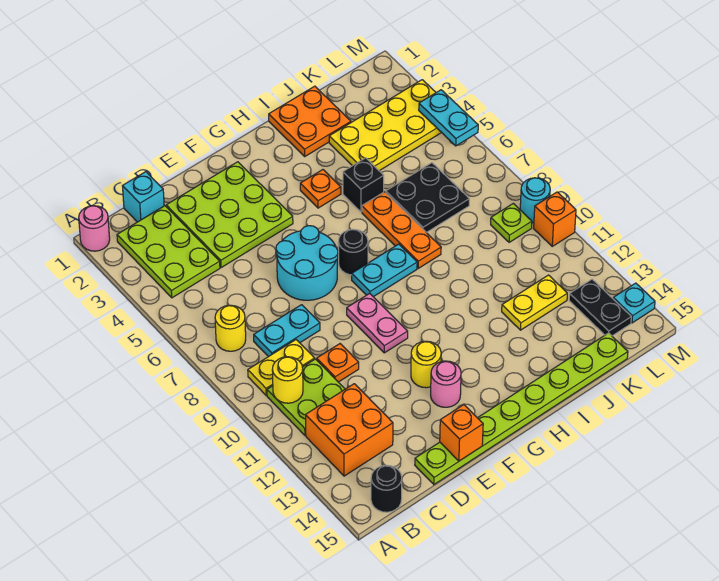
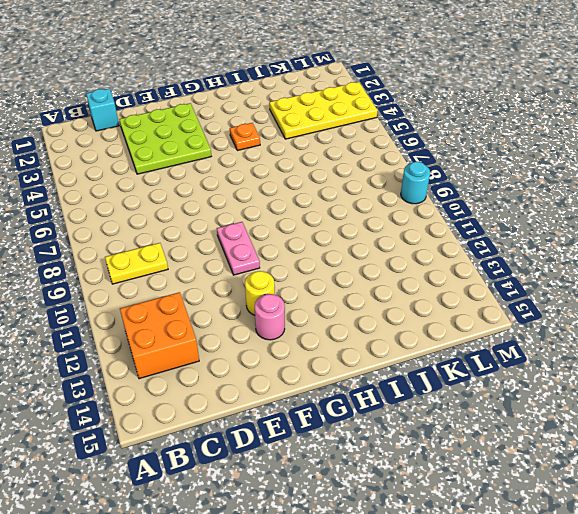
none -> pink 1x1 round brick [79,206,110,251]
none -> lime 2x3 plate [117,206,220,298]
none -> yellow 1x1 round brick [215,305,246,351]
none -> lime 2x2 plate [267,359,345,435]

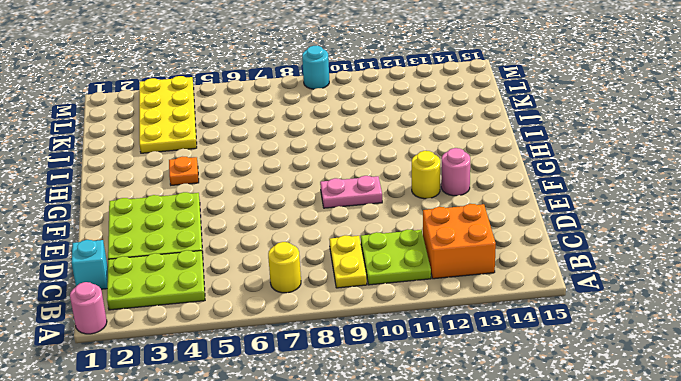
none -> black 1x1 round brick [371,465,402,512]
none -> cyan 1x2 plate [254,305,320,357]
none -> orange 1x1 plate [317,344,359,382]
none -> lime 1x8 plate [415,333,628,484]

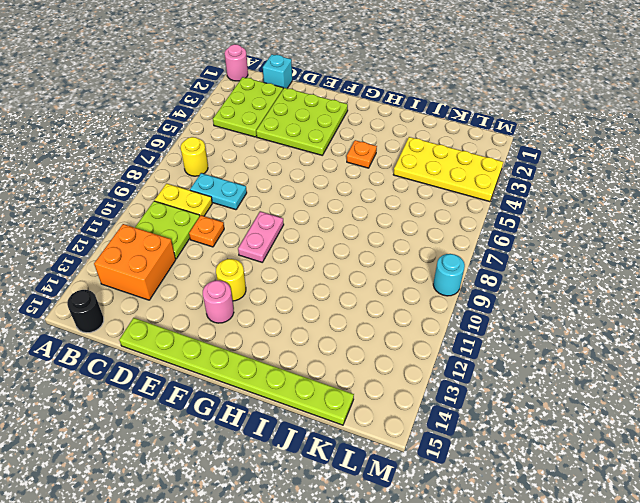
none -> cyan 2x2 round brick [276,226,338,300]
none -> black 1x1 round brick [338,229,368,275]
none -> cyan 1x2 plate [352,244,417,297]
none -> orange 2x2 plate [269,86,351,156]

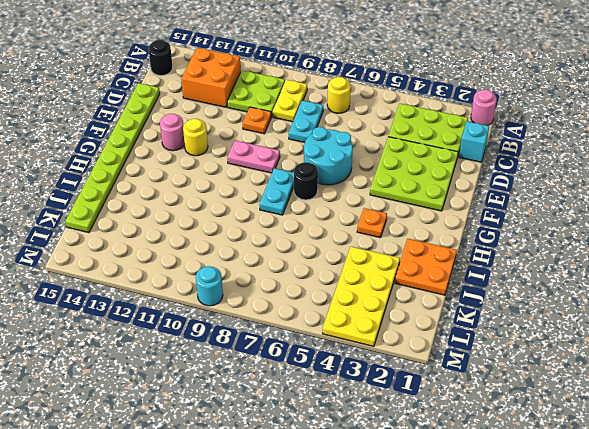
none -> black 1x1 brick [343,158,384,212]
none -> orange 1x3 plate [362,192,441,268]
none -> black 2x2 plate [386,163,469,233]
none -> yellow 1x2 plate [502,275,567,330]

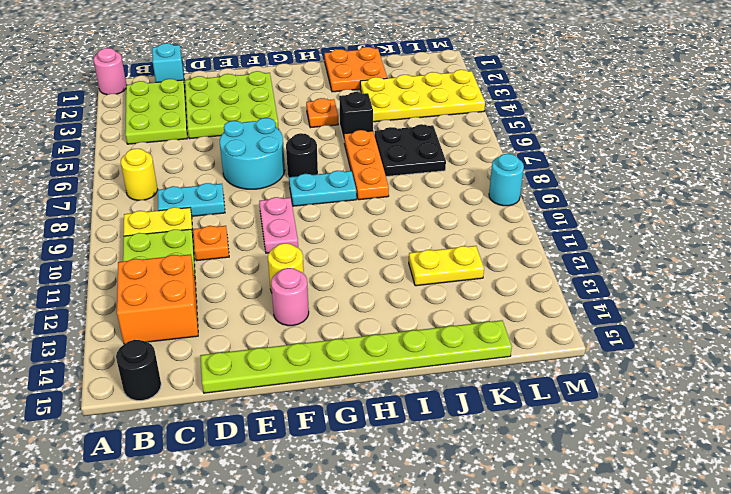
none -> lime 1x1 plate [491,203,532,242]
none -> black 1x2 plate [569,279,631,336]
none -> orange 1x1 brick [534,192,576,246]
none -> cyan 1x1 plate [613,283,655,323]

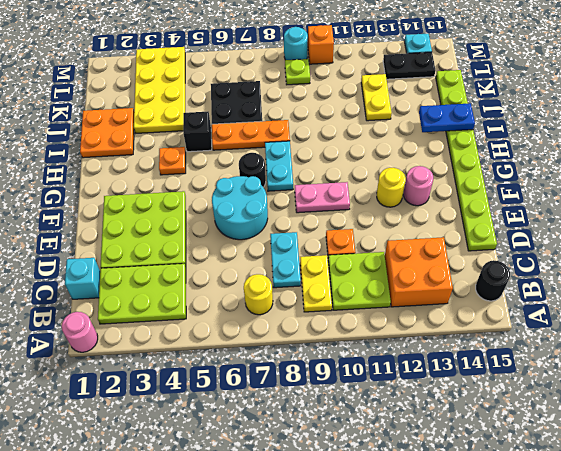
blue 1x2 plate [419,103,475,132] -> none
none -> yellow 1x1 round brick [272,357,303,403]
none -> orange 1x1 brick [440,405,483,461]
none -> cyan 1x2 plate [419,90,478,146]

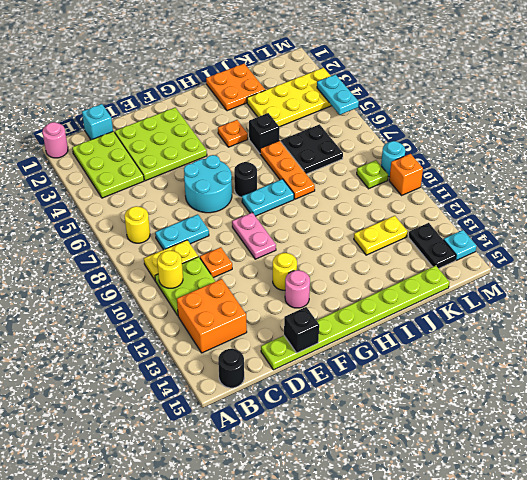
black 1x1 brick [284,307,319,353] -> orange 1x1 brick [440,405,483,461]

